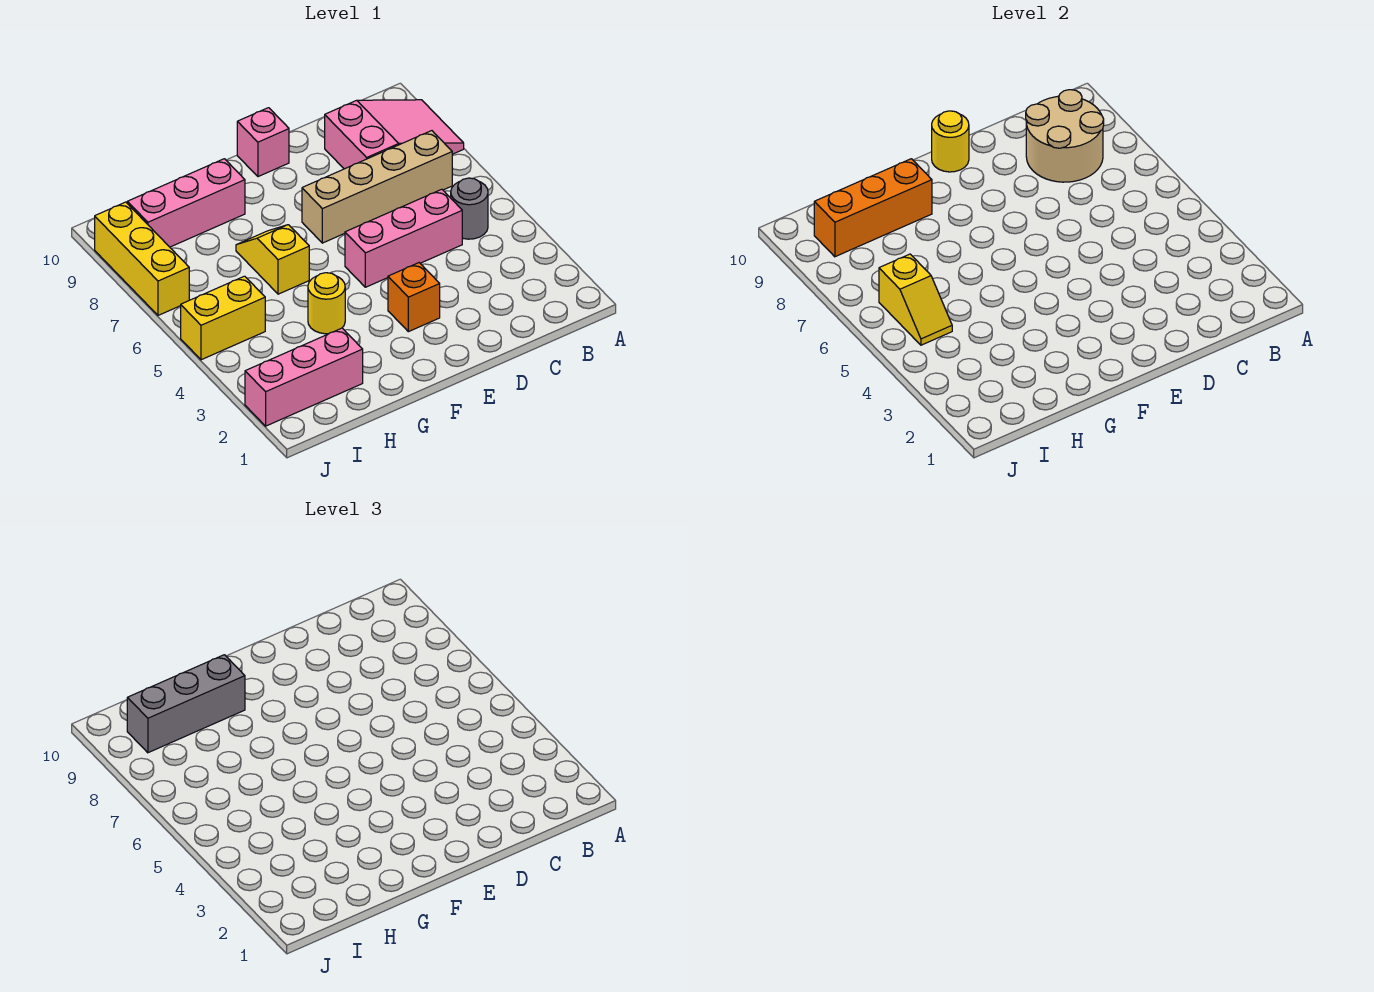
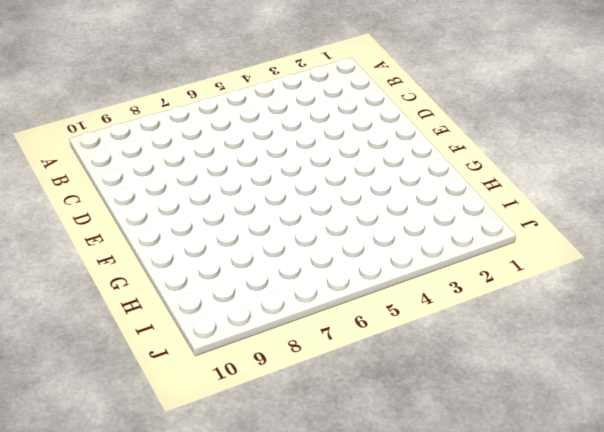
none -> pink 2x3 slope [325,100,464,169]
none -> grey 1x1 round brick [451,178,488,239]
none -> tan 1x4 brick [302,131,452,243]

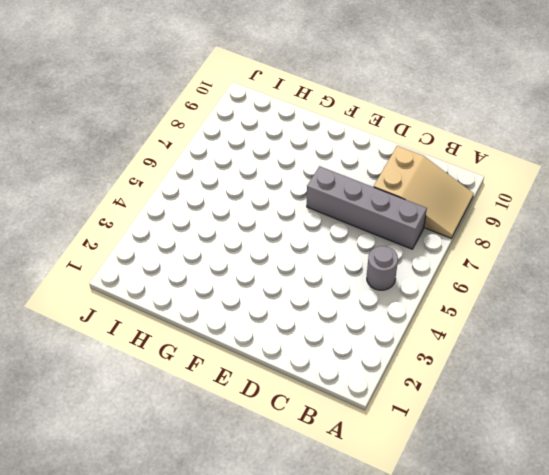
tan 2x3 slope [374,146,474,238] -> pink 2x3 slope [325,100,464,169]
grey 1x4 brick [307,166,427,249] -> tan 1x4 brick [302,131,452,243]
none -> pink 1x3 brick [345,189,462,287]
none -> orange 1x1 brick [388,263,440,332]
none -> pink 1x1 brick [237,108,289,177]

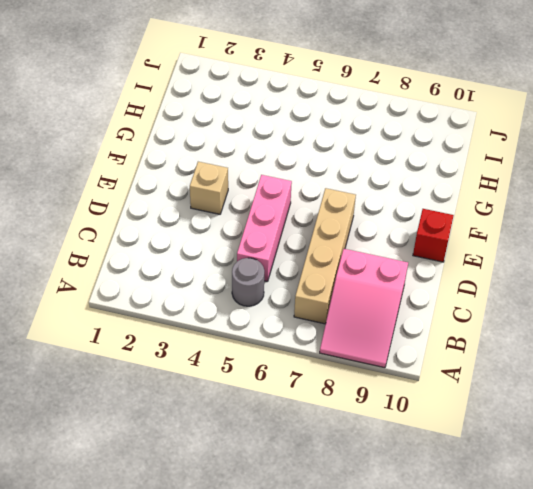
tan 1x1 brick [190,162,228,214] -> orange 1x1 brick [388,263,440,332]
red 1x1 brick [413,209,454,262] -> pink 1x1 brick [237,108,289,177]
none -> yellow 1x1 round brick [308,273,345,334]
none -> yellow 1x2 slope [236,225,309,294]
none -> pink 1x3 brick [127,159,245,247]

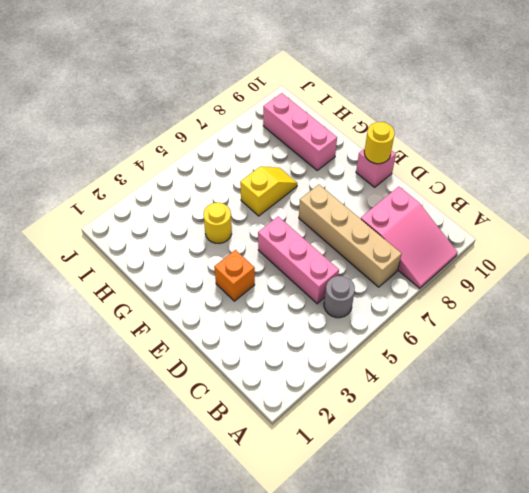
none -> pink 1x3 brick [245,328,363,426]
none -> yellow 1x2 brick [181,276,265,360]
none -> yellow 1x3 brick [95,202,189,315]

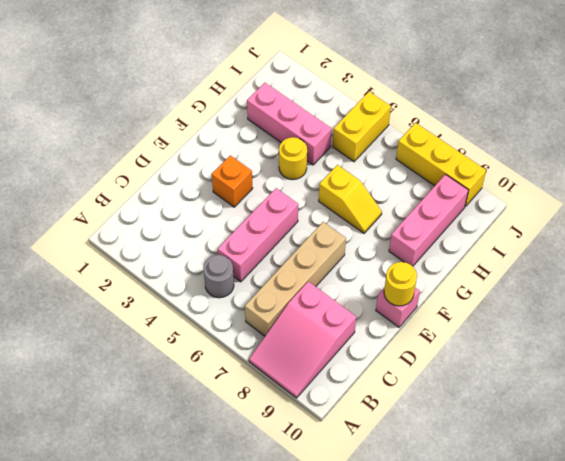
pink 1x3 brick [247,83,332,165] -> pink 1x3 brick turned to [245,328,363,426]
none -> tan 2x2 round brick [1026,90,1104,182]
none -> orange 1x3 brick [814,159,932,257]
none -> yellow 1x2 slope [879,254,952,345]

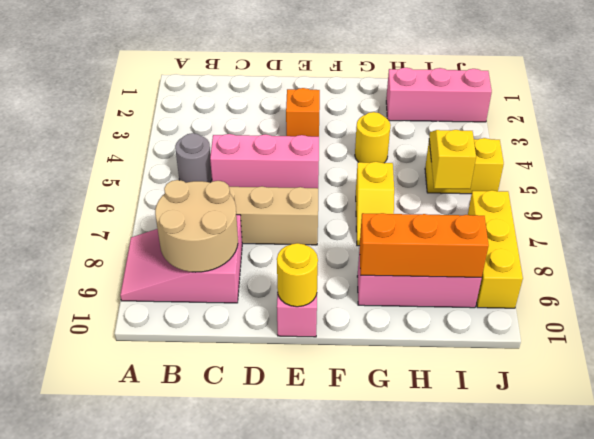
none -> grey 1x3 brick [127,655,245,753]

